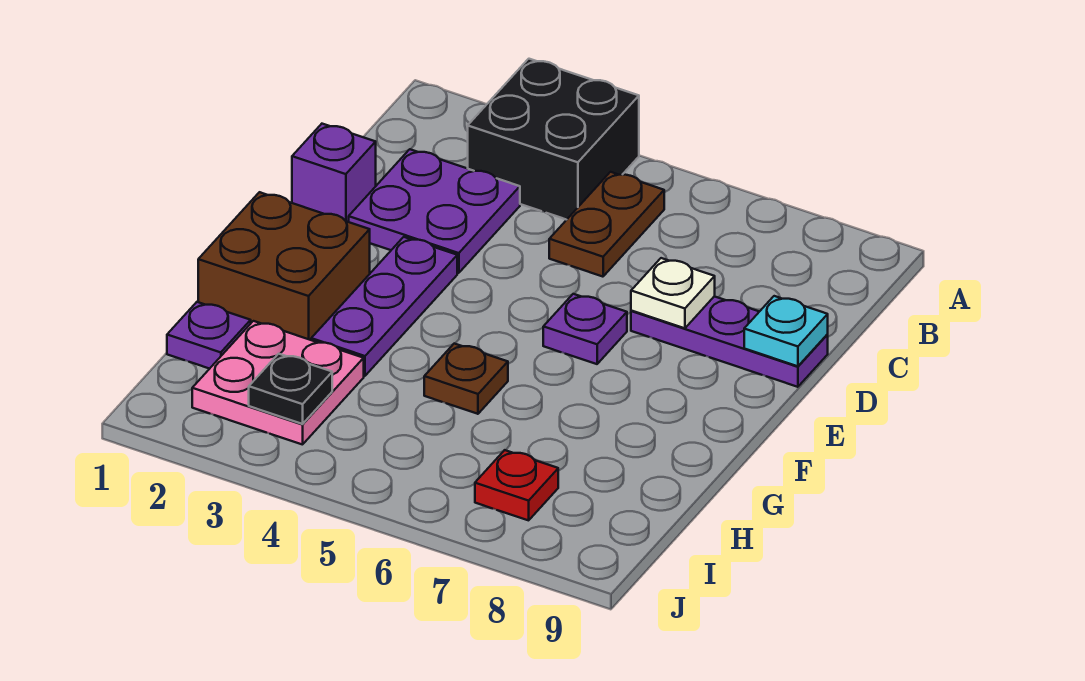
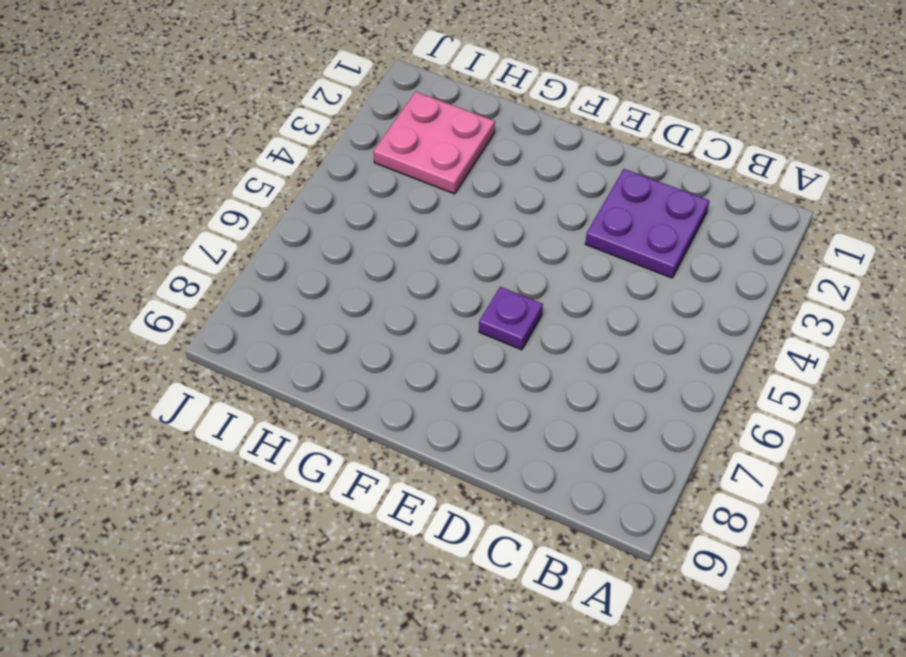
none -> black 2x2 brick [468,59,639,220]
none -> brown 1x2 plate [549,172,664,277]
none -> purple 1x1 brick [292,124,376,222]

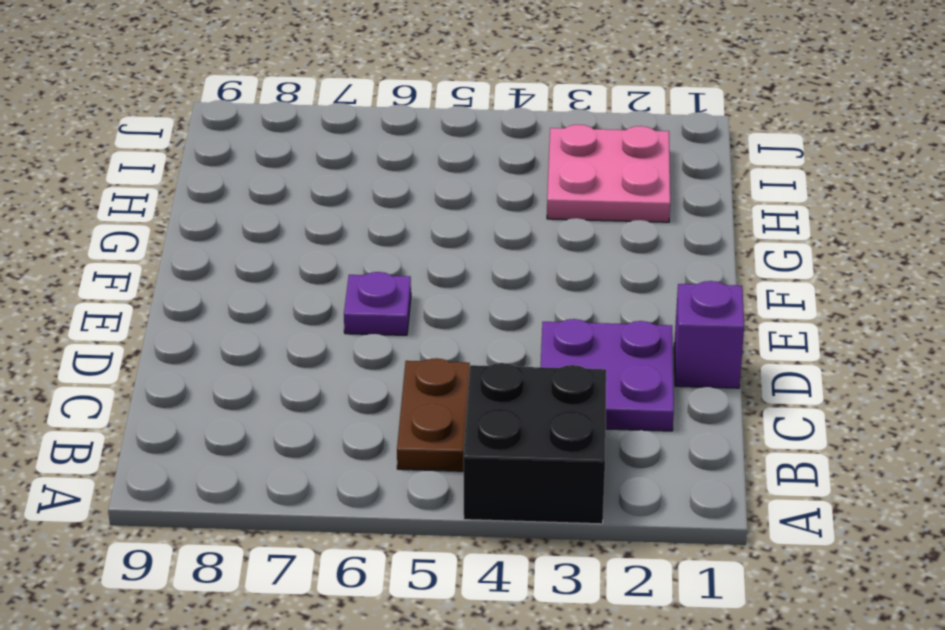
none -> purple 1x3 plate [631,296,828,387]
none -> purple 1x3 plate [311,237,457,376]
none -> brown 2x2 brick [198,192,370,340]

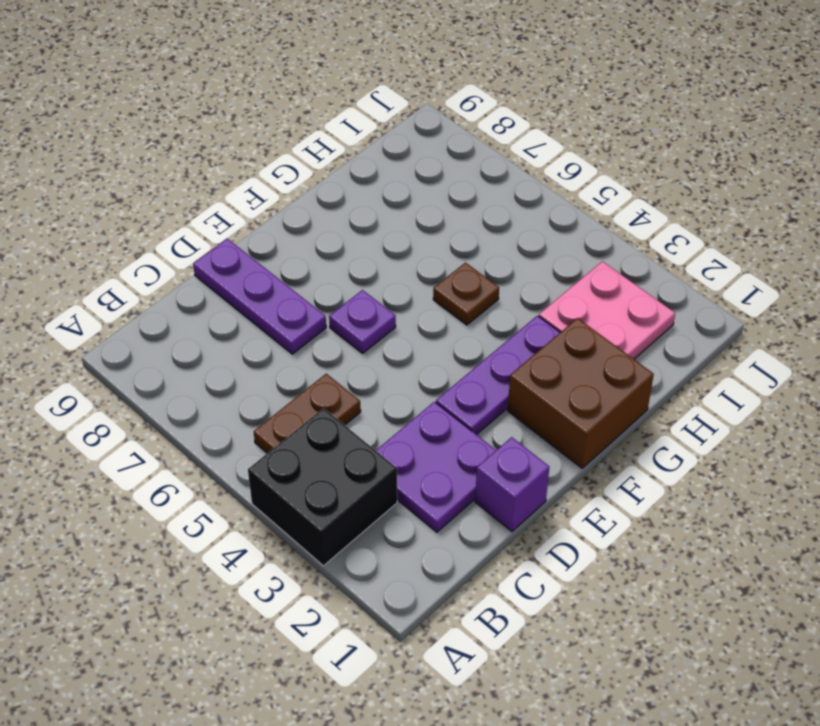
none -> purple 1x1 plate [167,302,251,369]
none -> red 1x1 plate [475,450,558,520]
none -> white 1x1 plate [631,258,715,328]

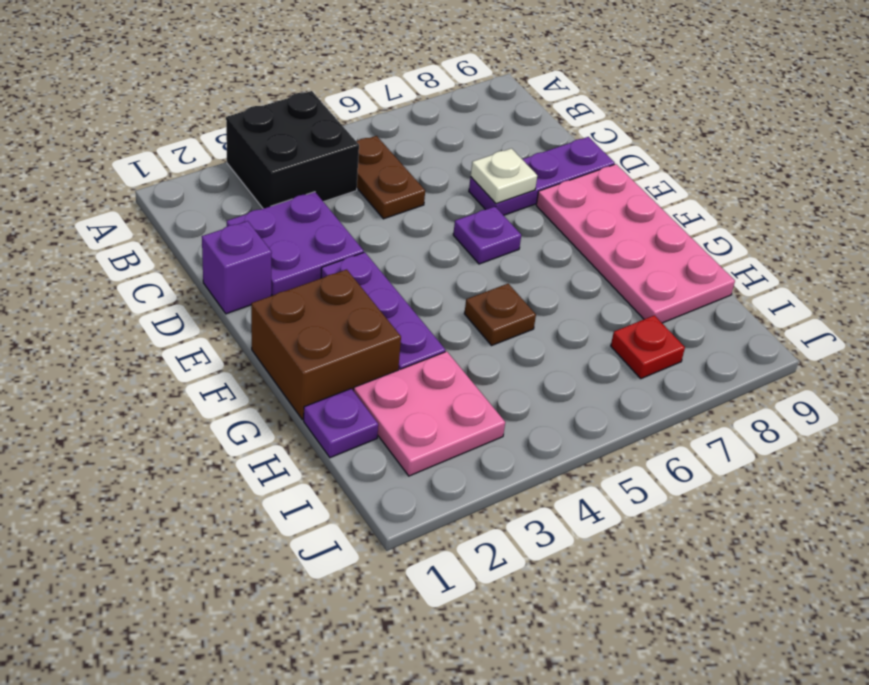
pink 2x4 plate [536,164,735,323] -> none
none -> cyan 1x1 plate [744,296,828,366]
none -> black 1x1 plate [249,354,332,424]

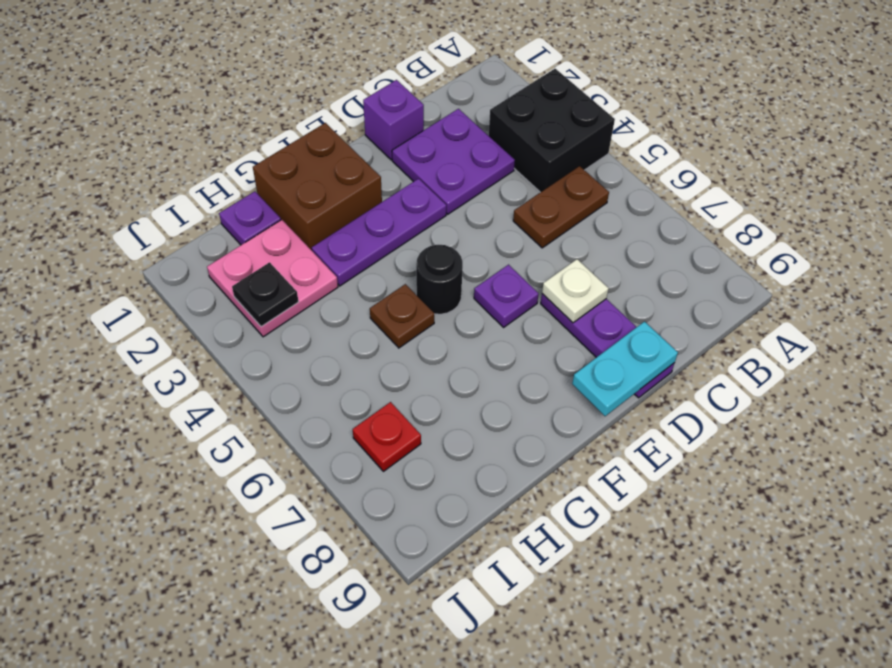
cyan 1x2 plate [572,322,678,416] -> cyan 1x1 plate [744,296,828,366]
black 1x1 round brick [416,245,463,314] -> none

